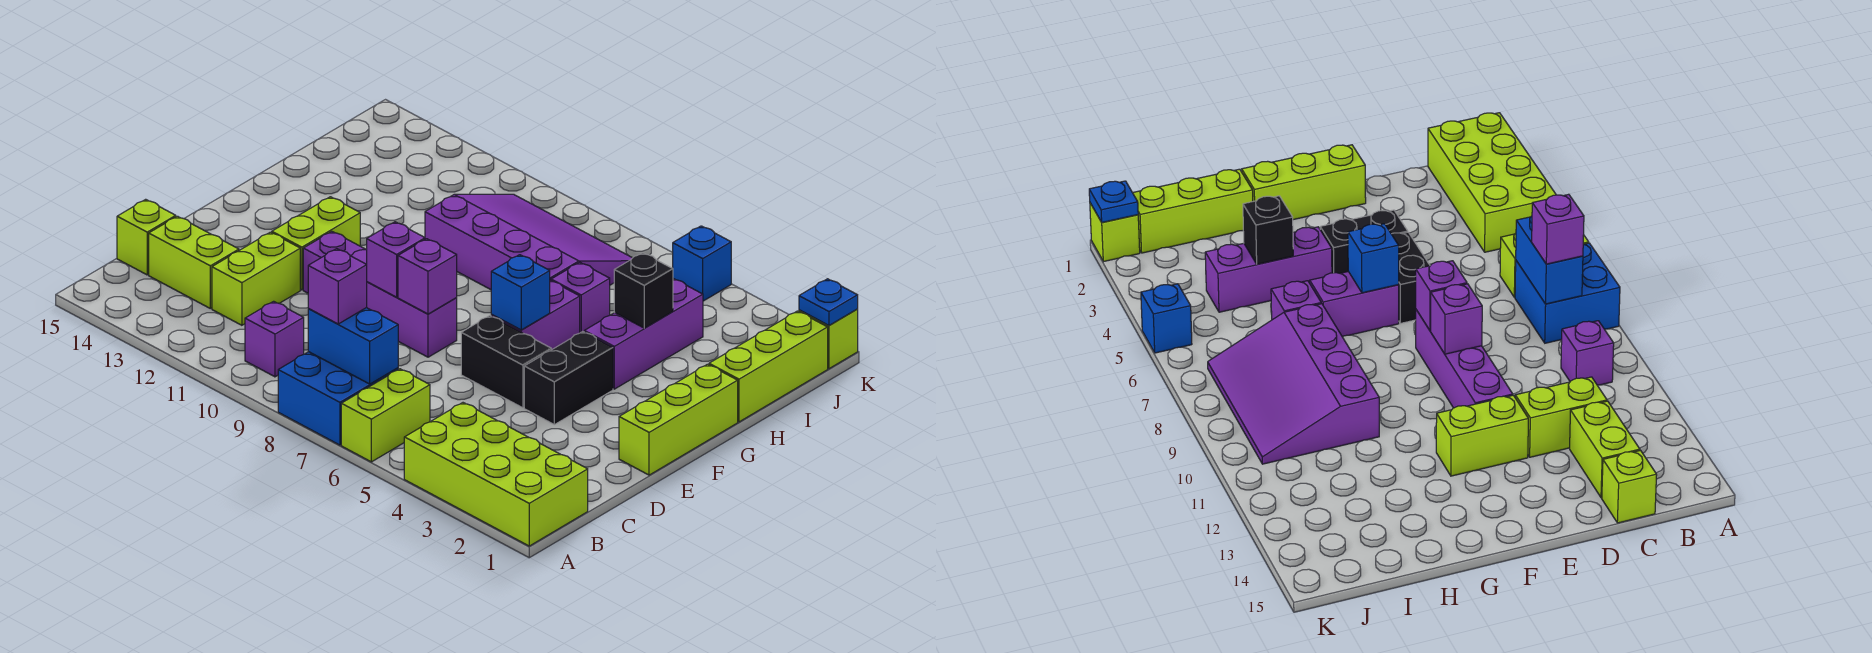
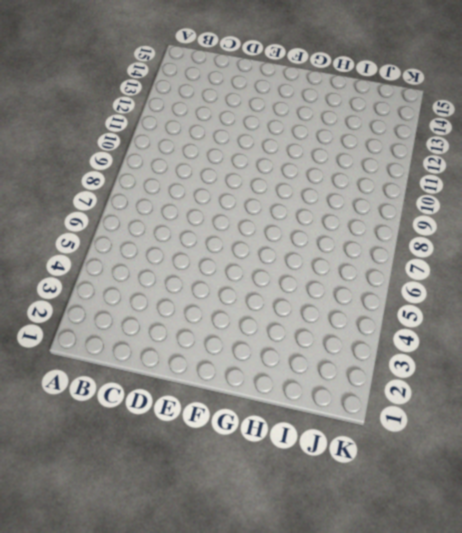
none -> lime 2x4 brick [404,403,588,546]
none -> lime 1x2 brick [341,369,430,462]
none -> blue 2x2 brick [278,352,398,445]

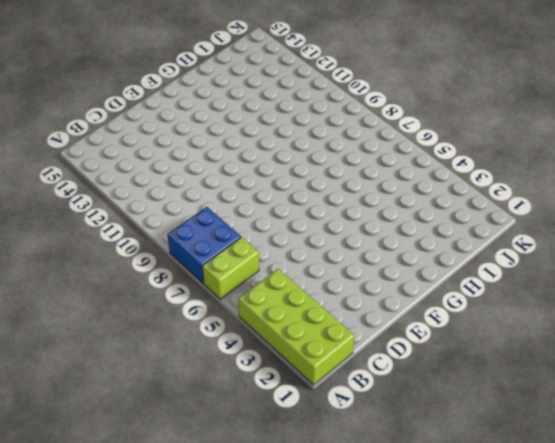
none -> purple 1x1 brick [245,301,304,377]
none -> lime 1x2 brick [212,232,300,325]
none -> lime 1x2 brick [149,216,239,308]

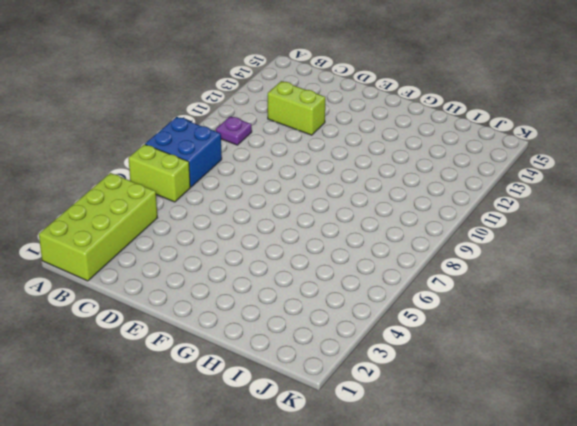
purple 1x1 plate [216,116,252,145] -> purple 1x1 brick [245,301,304,377]
none -> lime 1x2 brick [149,216,239,308]
none -> lime 1x1 brick [117,199,176,275]
none -> lime 1x3 brick [619,364,738,475]

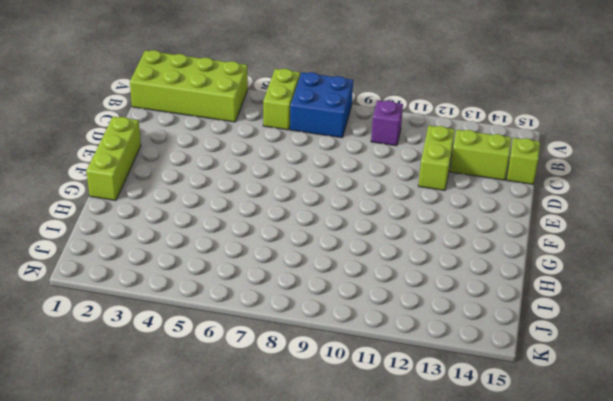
none -> black 1x2 brick [524,332,613,425]
none -> black 1x2 brick [461,316,551,408]
none -> purple 1x4 brick [303,231,457,357]

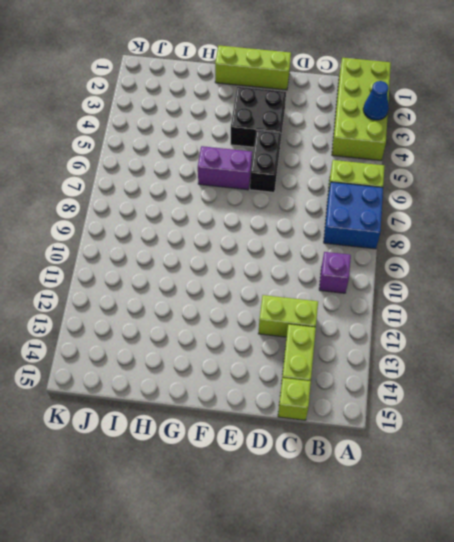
blue 1x1 cone [363,81,389,120] -> none
black 2x2 brick [231,87,286,147] -> black 1x2 brick [524,332,613,425]
none -> purple 1x4 brick [303,231,457,357]
none -> lime 1x2 brick [272,197,360,290]
none -> purple 1x3 brick [584,279,703,389]

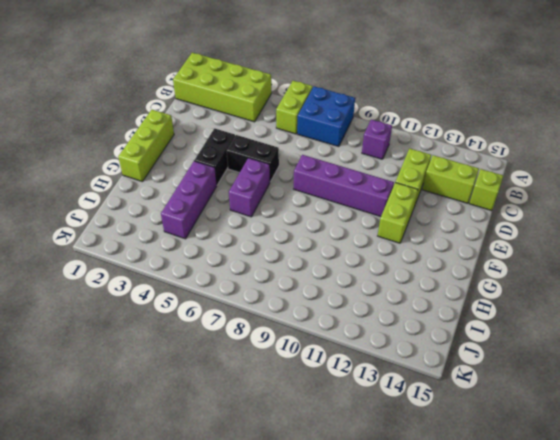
none -> lime 1x3 brick [709,311,828,422]
none -> purple 1x1 brick [551,262,610,333]
none -> purple 3x4 slope [425,194,632,290]

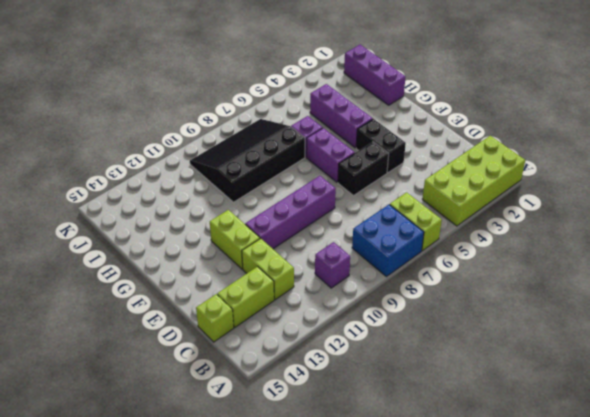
purple 1x3 brick [344,45,406,105] -> lime 1x3 brick [709,311,828,422]
black 3x4 slope [190,119,305,202] -> purple 3x4 slope [425,194,632,290]
none -> lime 1x3 brick [619,364,738,475]
none -> lime 1x1 brick [799,309,858,369]
none -> blue 1x1 brick [673,226,731,301]

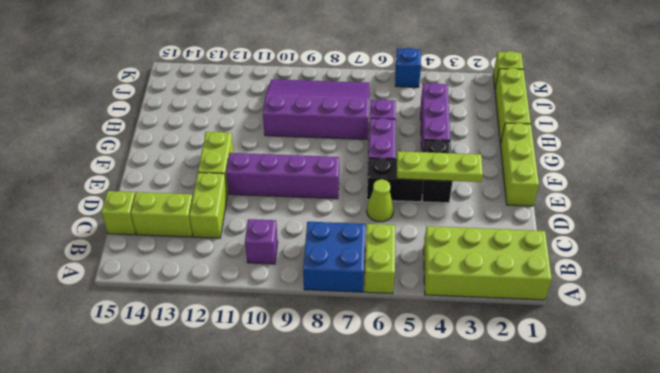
lime 1x1 cone [367,179,394,222] -> none
lime 1x3 plate [397,151,483,182] -> none
none -> blue 1x2 brick [308,308,398,384]
none -> purple 1x1 brick [398,239,457,314]
none -> purple 1x1 brick [367,222,425,297]

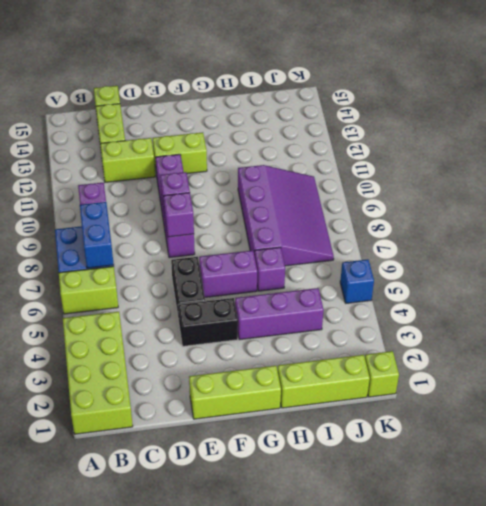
none -> blue 1x1 brick [491,255,550,330]
none -> black 1x1 brick [614,253,673,328]
none -> blue 1x1 plate [799,279,858,326]

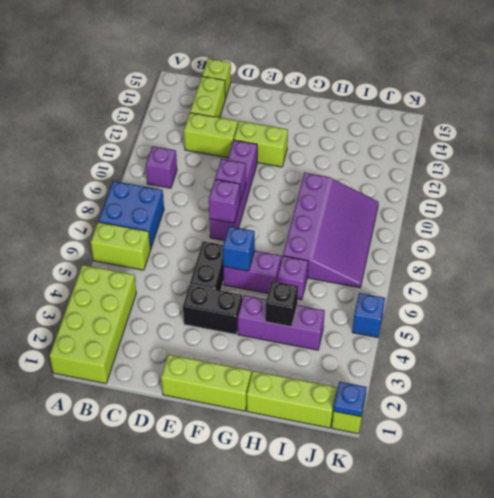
none -> blue 1x2 brick [308,308,398,384]
none -> purple 1x1 brick [308,249,367,324]

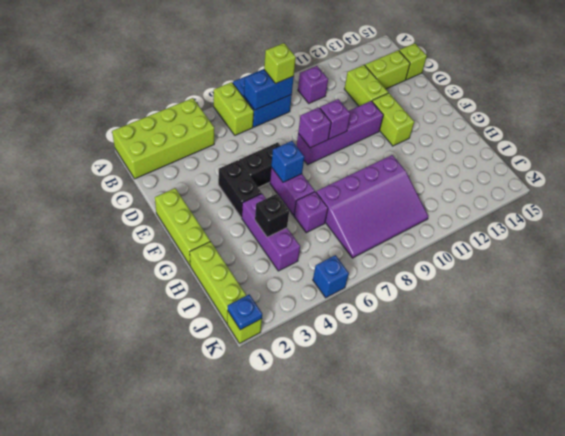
lime 1x1 brick [264,43,296,84] -> purple 1x1 brick [308,249,367,324]

